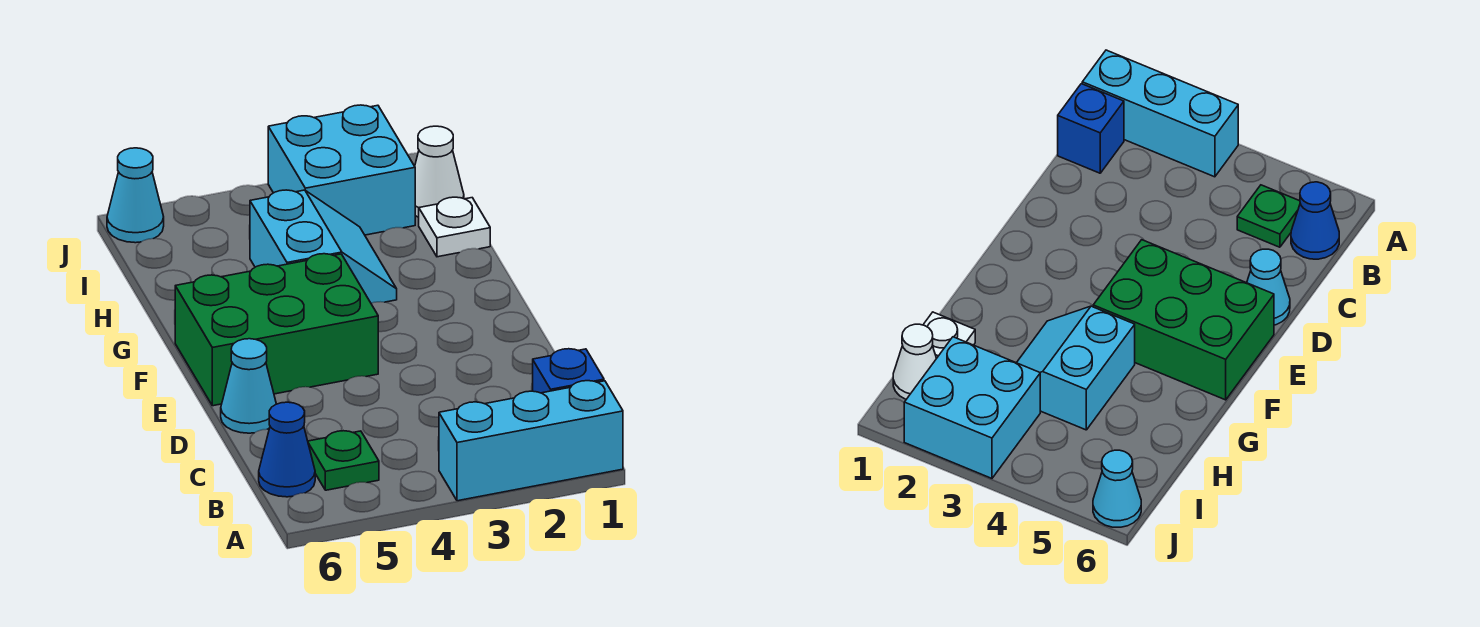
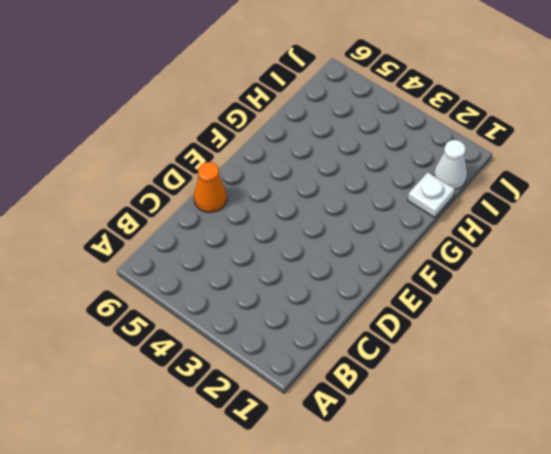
orange 1x1 cone [194,162,227,212] -> cyan 1x1 cone [221,339,276,433]
none -> cyan 1x3 brick [439,381,623,501]
none -> blue 1x1 brick [533,349,604,393]

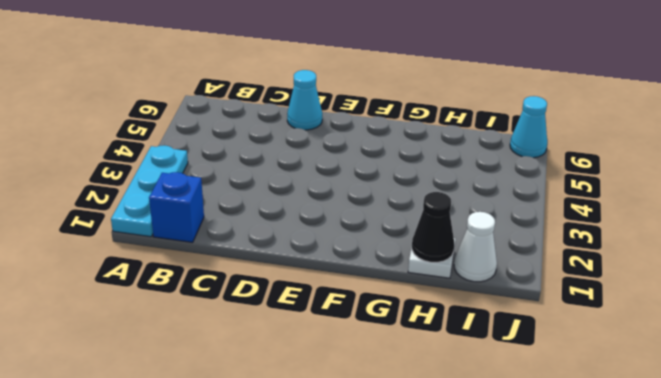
cyan 1x3 plate [111,145,188,237] -> cyan 1x3 brick [439,381,623,501]
black 1x1 cone [412,192,454,262] -> none
none -> green 1x1 plate [308,431,379,490]
none -> blue 1x1 cone [259,402,315,497]

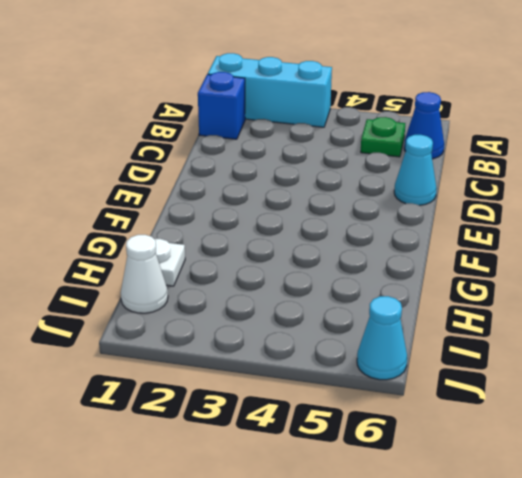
none -> green 2x3 brick [175,254,378,406]
none -> cyan 2x2 slope [250,190,397,303]

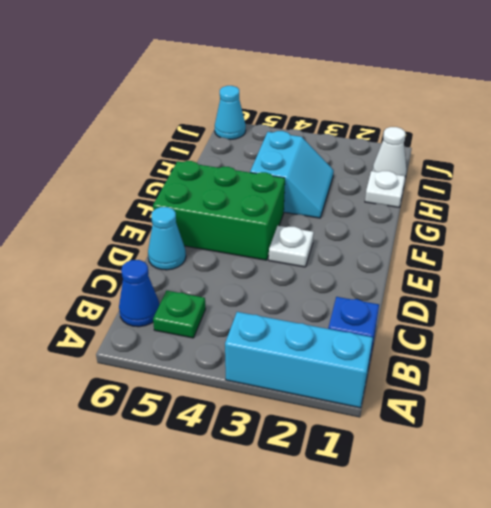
white 1x1 plate [269,226,314,267] -> none
none -> cyan 2x2 brick [268,105,415,235]

